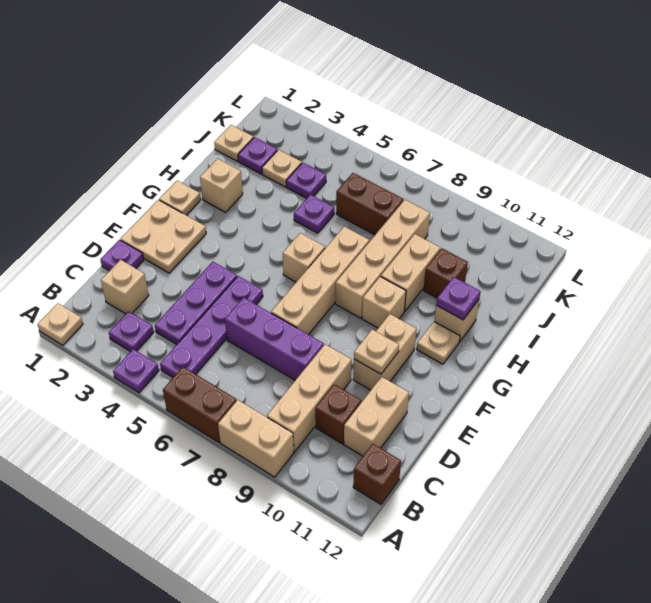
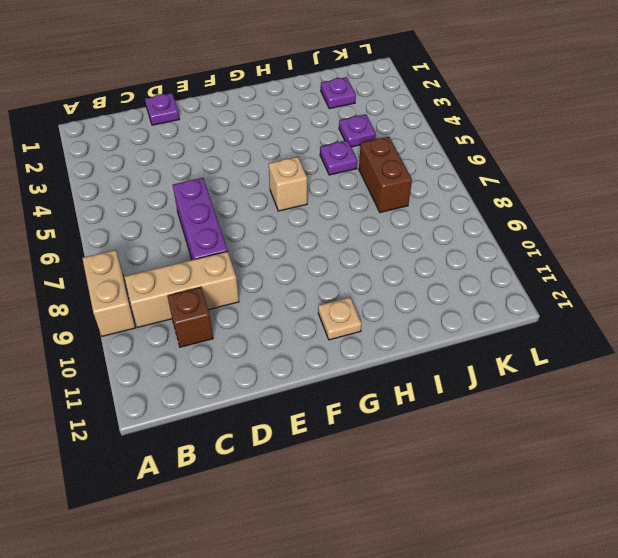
none -> tan 1x1 plate [38,303,83,345]
none -> purple 1x1 plate [113,349,159,393]
none -> brown 1x2 brick [163,367,237,442]
none -> purple 1x1 plate [109,311,154,352]

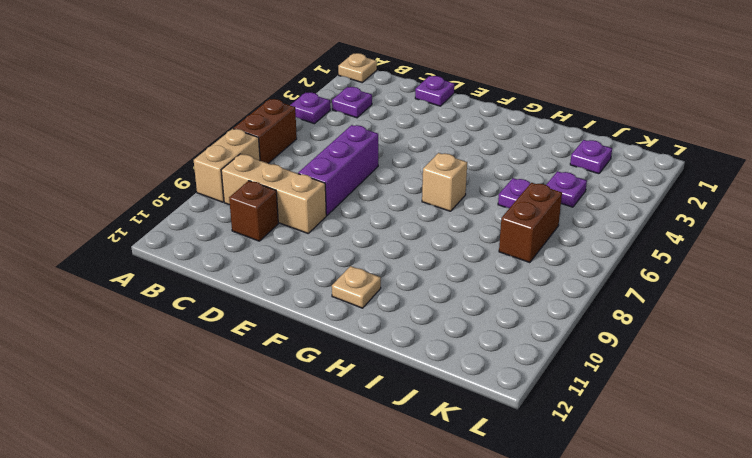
none -> purple 1x4 plate [160,276,263,377]
none -> brown 1x1 brick [353,444,401,504]
none -> tan 1x1 brick [101,260,149,314]
none -> purple 1x3 plate [155,262,237,344]

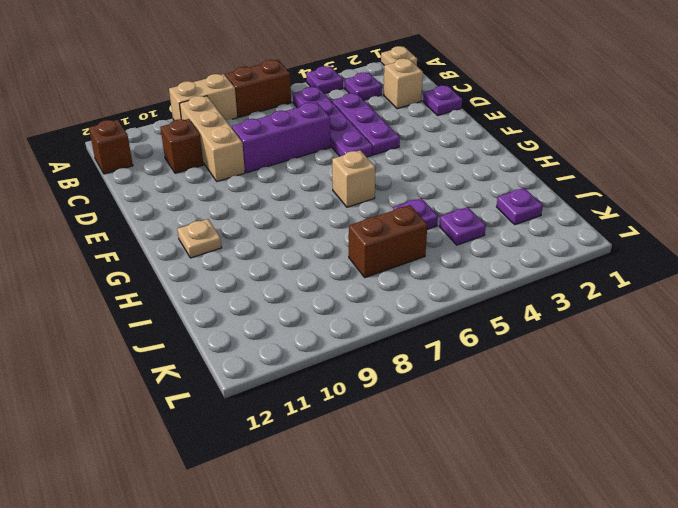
none -> tan 1x2 brick [344,377,409,456]
none -> tan 2x2 plate [120,200,206,273]
none -> tan 1x4 brick [271,226,369,335]
none -> tan 1x2 brick [353,314,416,390]

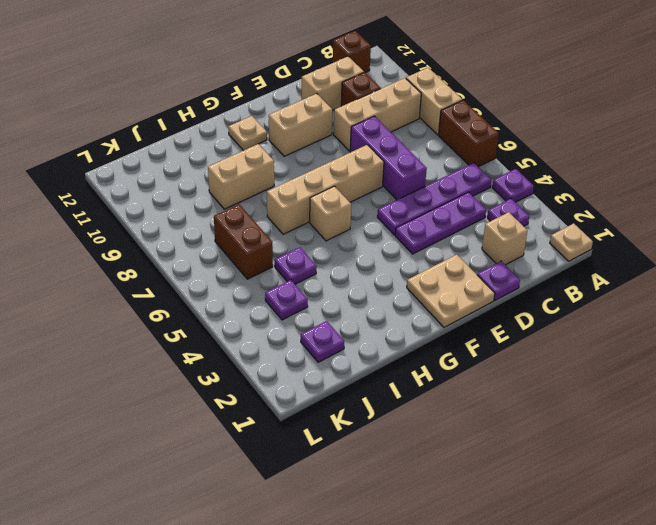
none -> tan 1x1 plate [159,181,201,215]
none -> tan 1x4 brick [335,200,430,318]
none -> tan 1x1 brick [362,276,406,328]
none -> tan 1x1 brick [200,159,243,212]

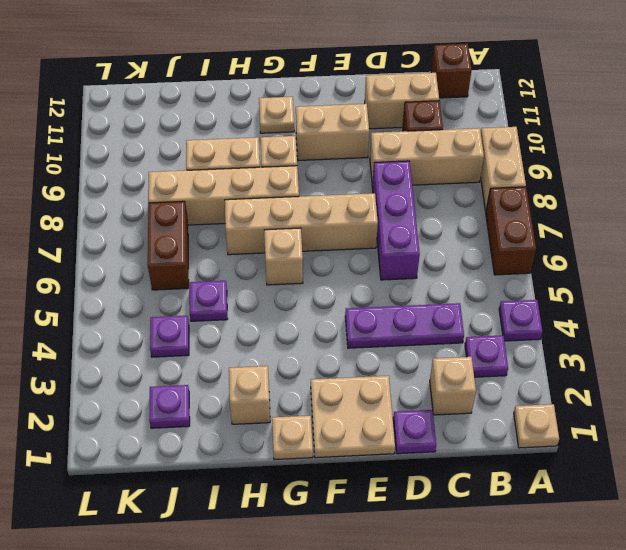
none -> purple 1x4 plate [160,276,263,377]
none -> tan 1x1 brick [434,300,479,341]
none -> brown 1x1 brick [423,248,468,298]
none -> tan 1x1 plate [214,125,253,161]

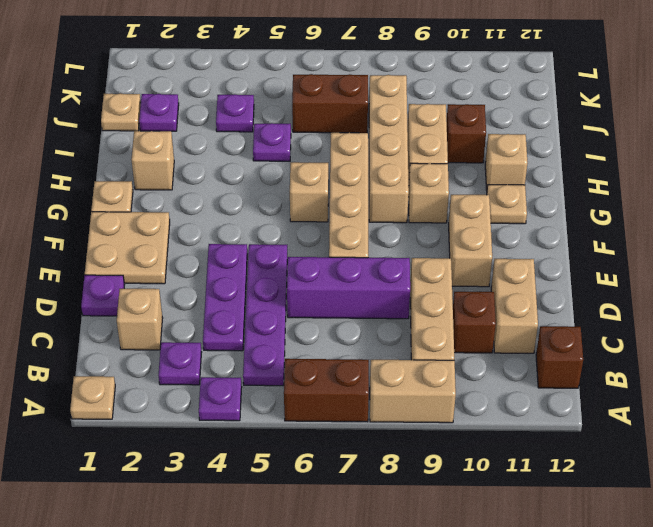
none -> tan 1x1 plate [262,150,302,187]
none -> tan 1x1 plate [354,330,399,374]
none -> purple 1x1 plate [436,277,481,320]

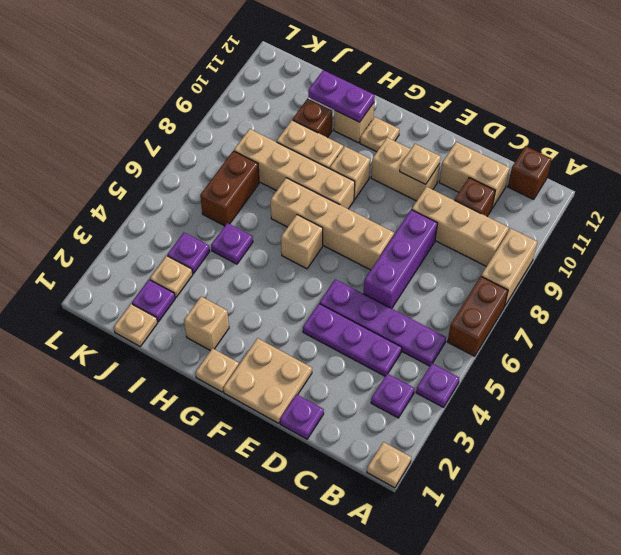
purple 1x2 plate [308,70,375,122] -> purple 1x1 plate [436,277,481,320]
none -> tan 1x1 brick [101,260,149,314]

